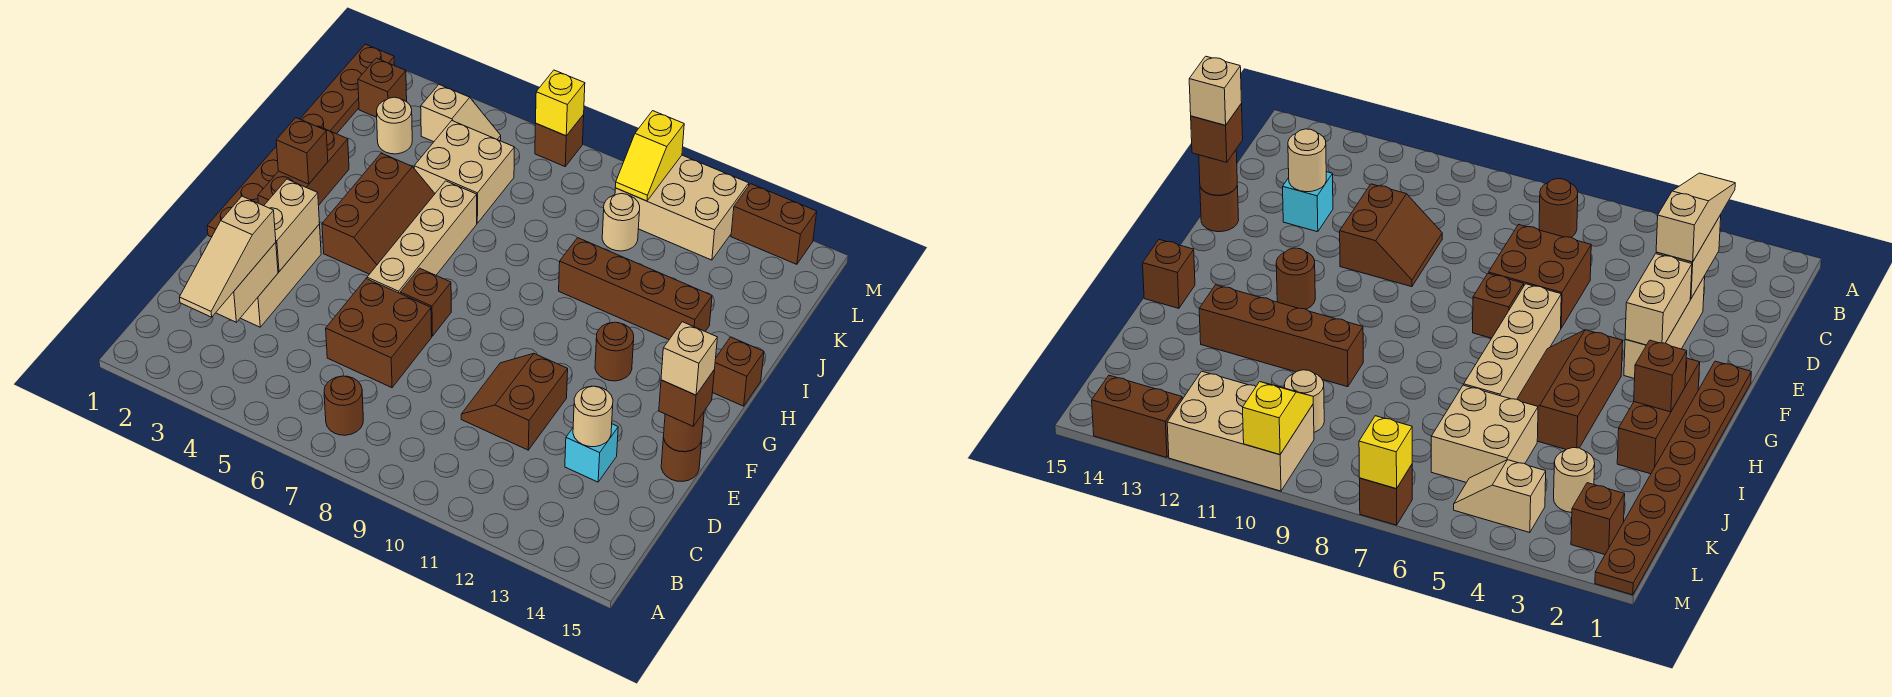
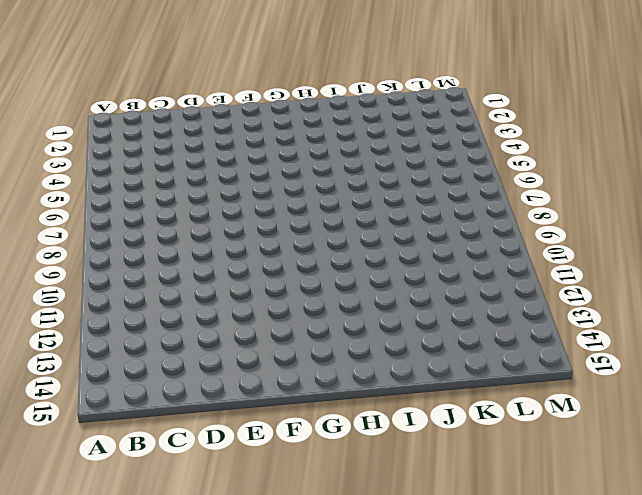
none -> brown 1x1 round brick [324,376,363,435]
none -> tan 1x3 brick [241,224,321,327]
none -> brown 2x2 brick [326,279,432,388]
none -> brown 2x2 slope [461,354,568,450]

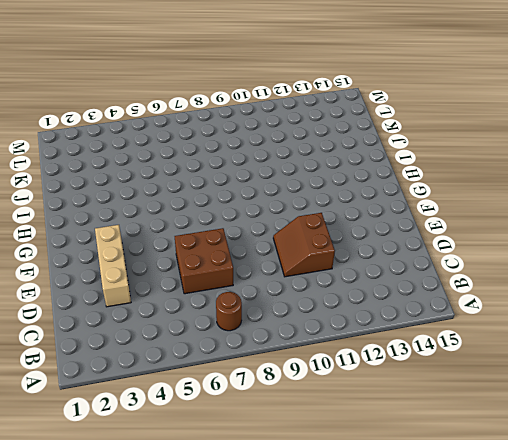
none -> cyan 1x1 brick [565,424,618,482]
none -> brown 1x1 round brick [661,437,702,481]
none -> brown 1x8 plate [207,44,395,237]
none -> tan 1x4 brick [367,181,477,293]

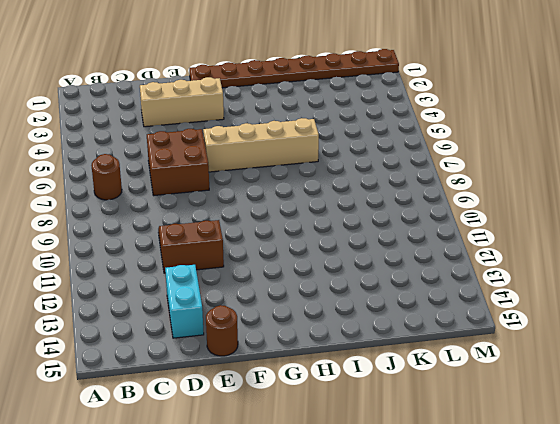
cyan 1x2 brick [165,265,204,338] -> cyan 1x1 brick [565,424,618,482]
none -> brown 1x1 brick [400,268,451,336]
none -> brown 1x3 brick [258,126,349,206]
none -> brown 2x3 slope [322,153,435,274]
none -> brown 1x1 round brick [595,322,634,381]

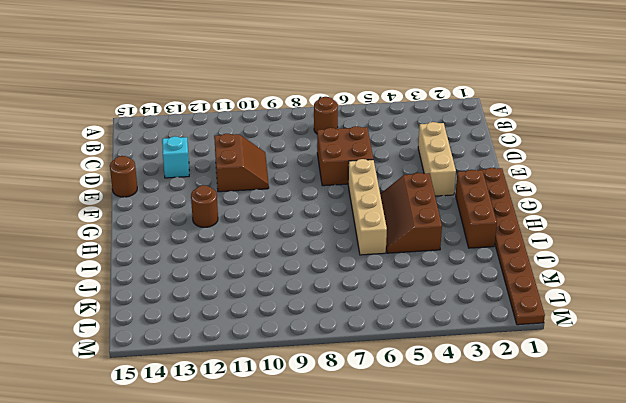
none -> brown 1x1 brick [400,268,451,336]
none -> brown 1x1 brick [712,337,764,406]
none -> brown 1x4 brick [559,238,712,339]
none -> tan 2x2 brick [414,121,515,223]

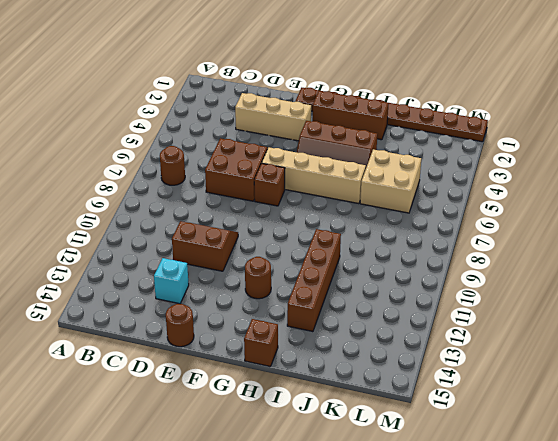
none -> tan 1x1 round brick [377,97,412,154]
none -> tan 1x1 round brick [602,193,640,251]
none -> brown 1x1 brick [358,58,407,117]
none -> tan 1x2 slope [421,85,501,142]

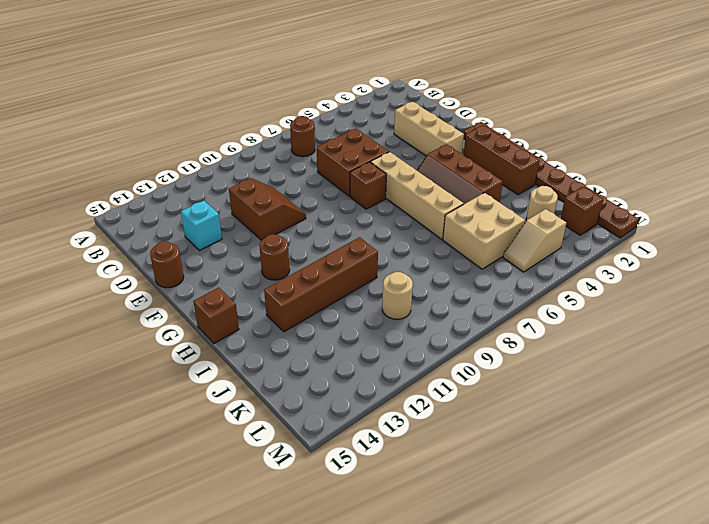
none -> tan 2x3 brick [615,155,749,260]
none -> brown 1x1 brick [535,115,584,166]
none -> brown 1x2 brick [731,184,817,264]
none -> tan 1x2 brick [216,242,278,322]

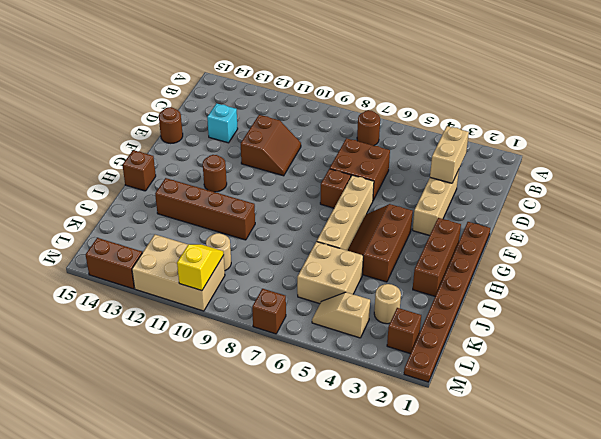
none -> tan 1x1 round brick [573,386,613,447]
none -> tan 1x2 brick [264,179,320,272]
none -> brown 1x1 round brick [664,412,704,452]
none -> brown 1x1 brick [276,118,328,184]

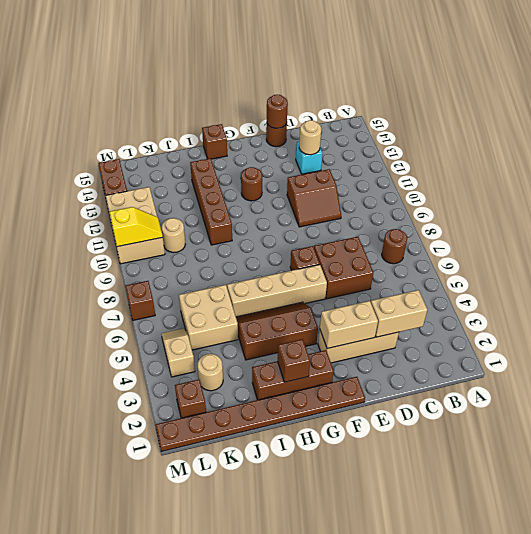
none -> yellow 1x1 brick [536,70,585,136]
none -> tan 1x3 slope [179,196,276,317]
none -> brown 1x1 brick [659,371,714,426]
none -> tan 1x1 brick [661,322,717,395]

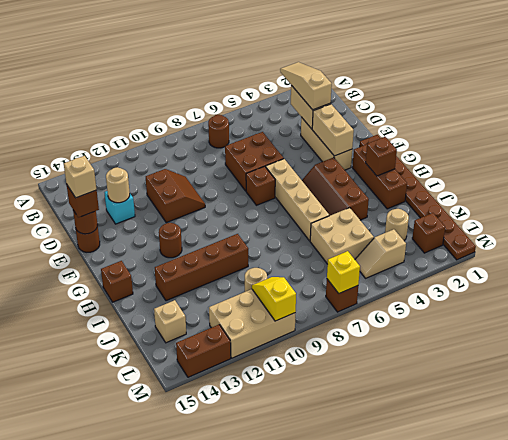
tan 1x1 brick [154,300,186,343] -> none

